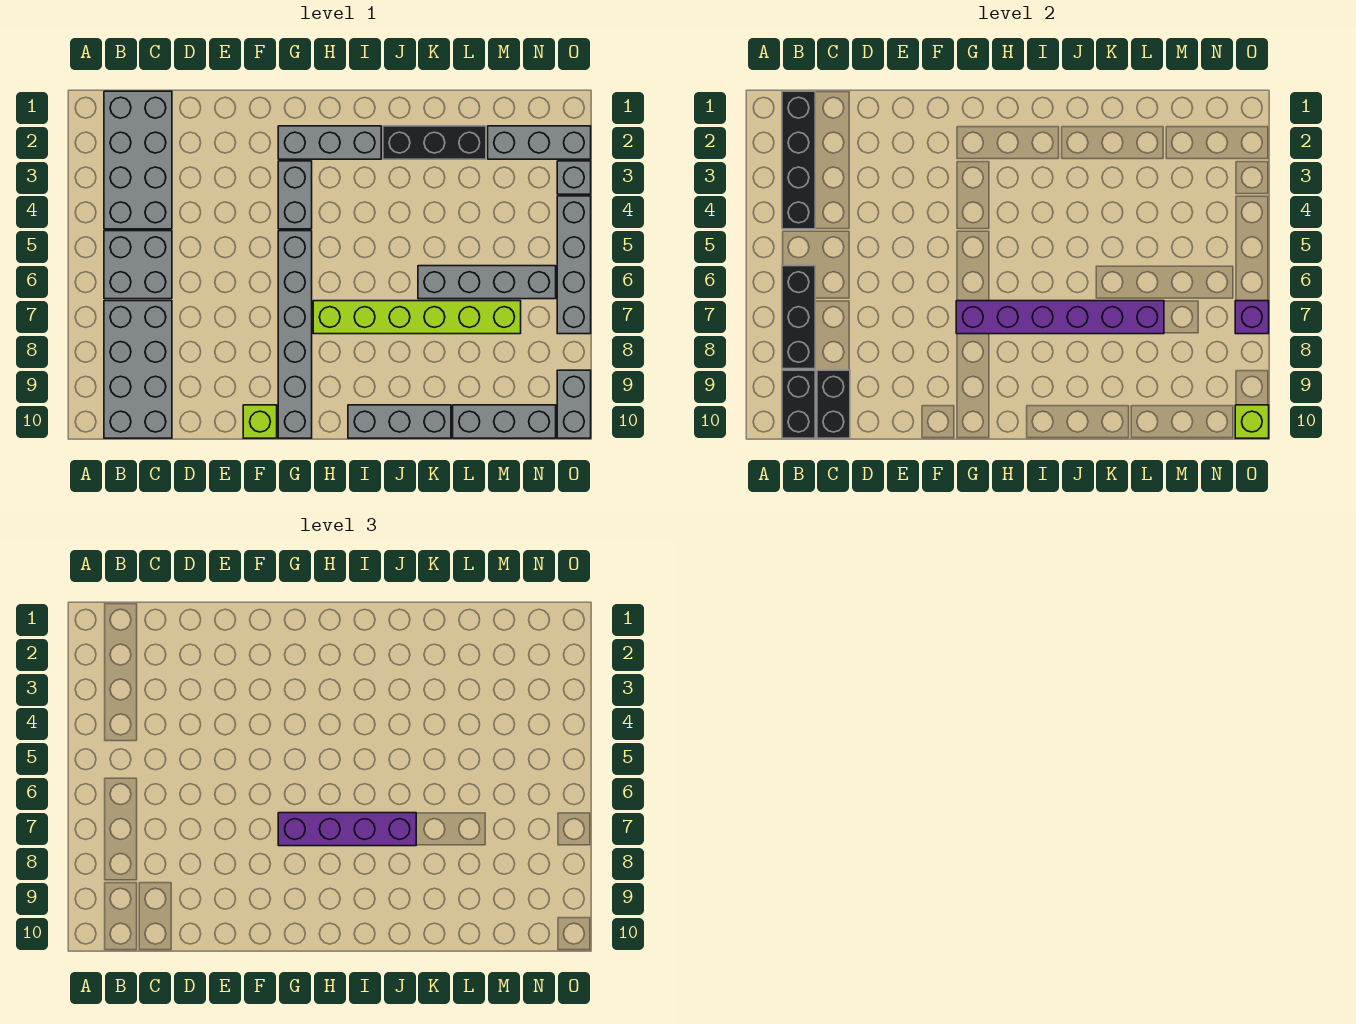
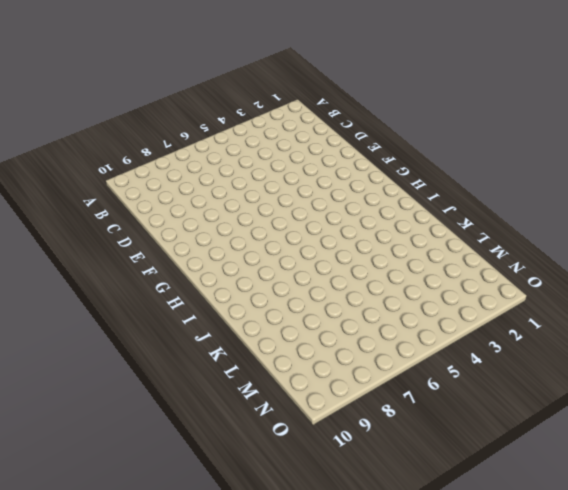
none -> grey 2x4 brick [104,91,172,229]
none -> grey 2x2 brick [104,231,172,299]
none -> grey 2x4 brick [104,301,172,438]

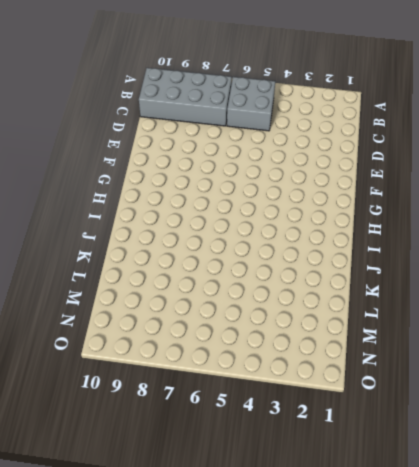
none -> grey 2x4 brick [104,91,172,229]
none -> lime 1x1 brick [243,405,277,438]
none -> grey 1x3 brick [278,126,381,159]

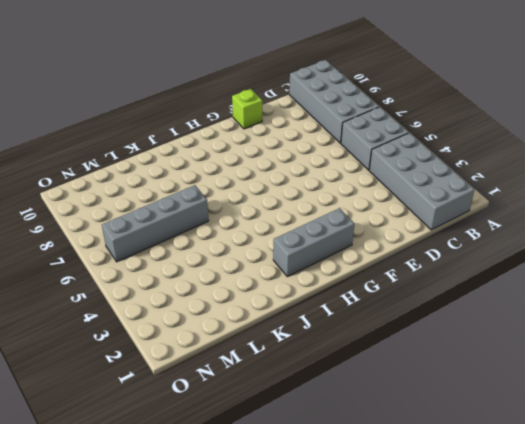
none -> grey 1x2 brick [278,161,312,229]
none -> grey 1x6 brick [278,231,312,438]
none -> lime 1x6 brick [313,301,521,334]

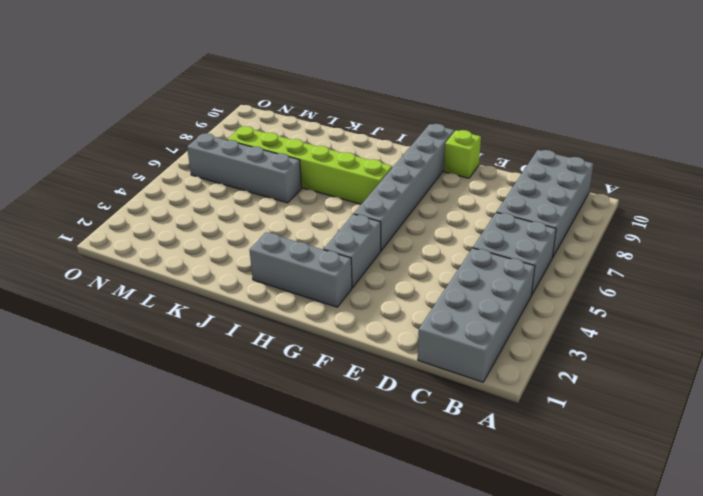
none -> grey 1x3 brick [348,405,451,438]
none -> black 1x3 brick [383,126,486,159]
none -> grey 1x3 brick [453,405,556,438]

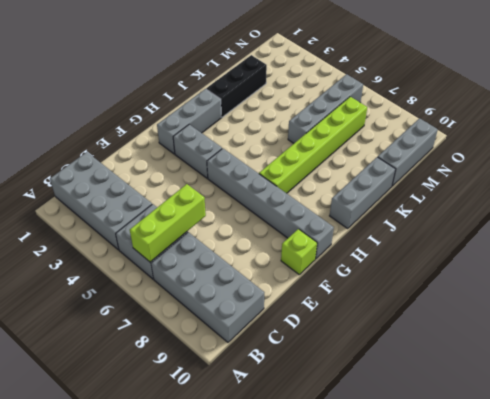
lime 1x3 brick [130,184,206,262] -> black 1x3 brick [782,266,815,369]
none -> grey 1x3 brick [488,126,591,159]
none -> grey 1x1 brick [557,161,591,194]
none -> grey 1x4 brick [557,196,591,334]

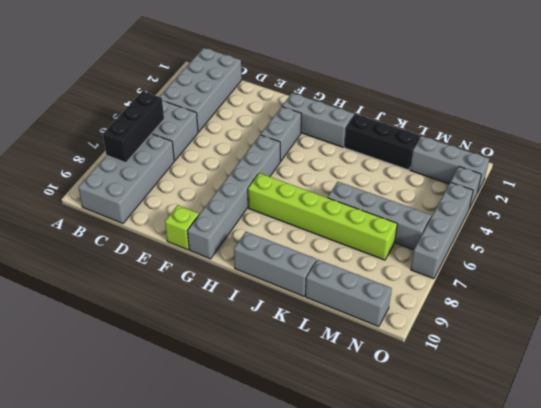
none -> grey 1x2 brick [557,370,591,438]
none -> black 1x4 brick [782,91,815,229]
none -> black 1x2 brick [782,370,815,438]

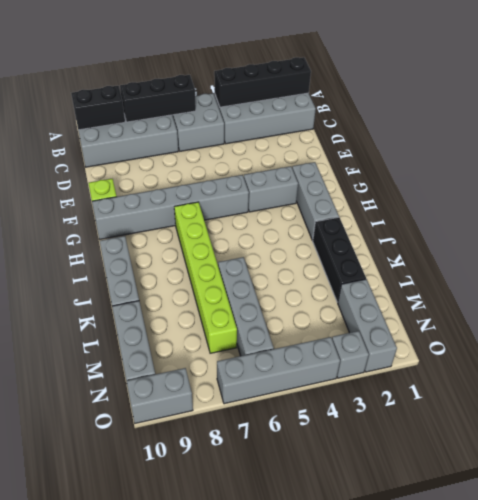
none -> black 1x2 brick [817,370,850,438]
none -> purple 1x6 brick [956,301,1164,334]
none -> purple 1x1 brick [1235,301,1269,334]

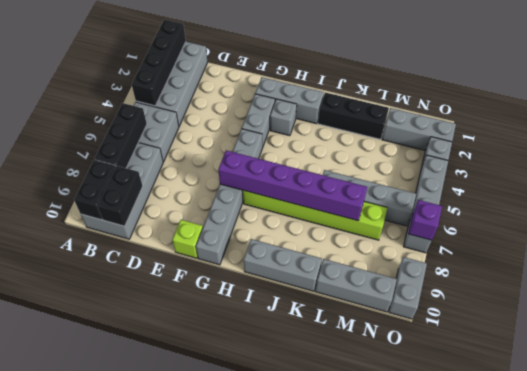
grey 1x1 brick [270,99,297,136] -> none
none -> lime 1x1 brick [1235,405,1269,438]
none -> purple 1x4 brick [278,813,416,846]

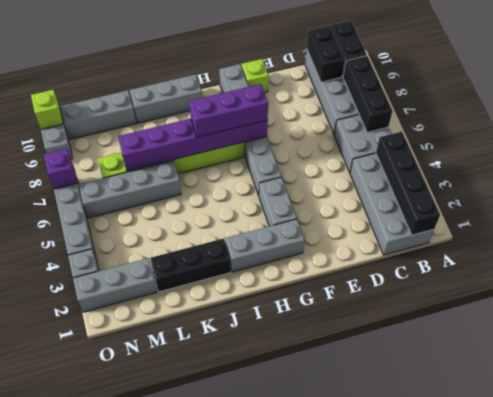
purple 1x3 brick [189,84,268,137] -> purple 1x4 brick [278,813,416,846]

